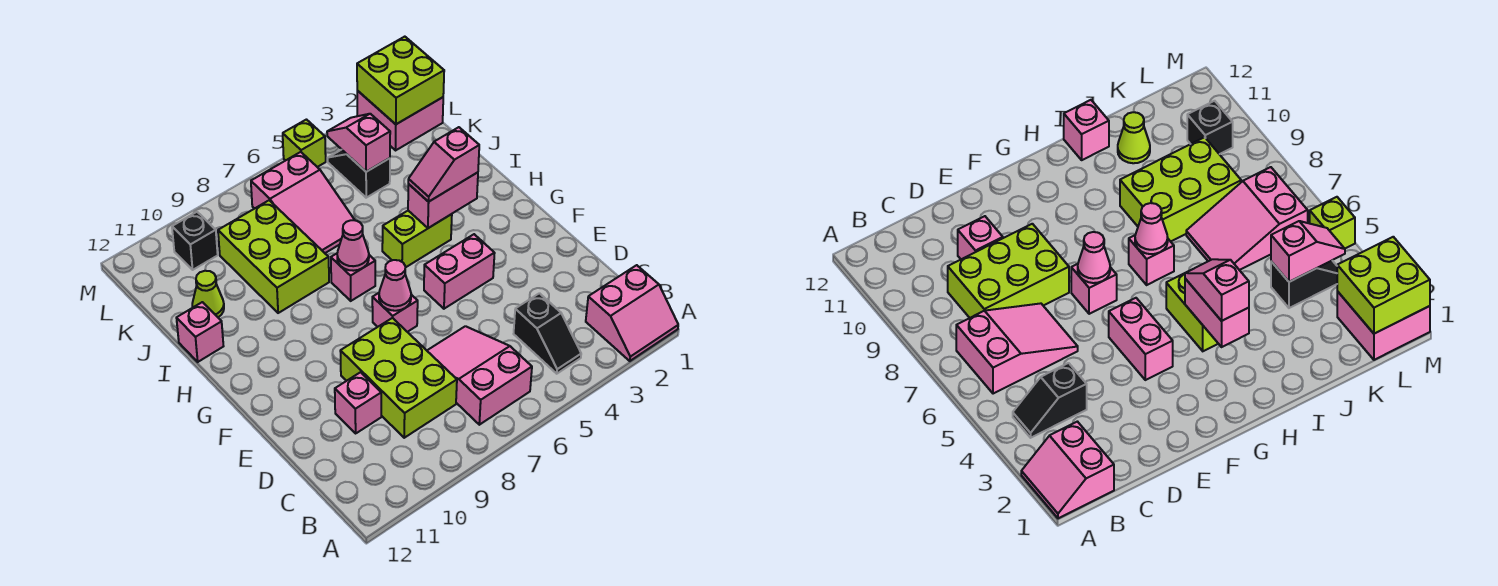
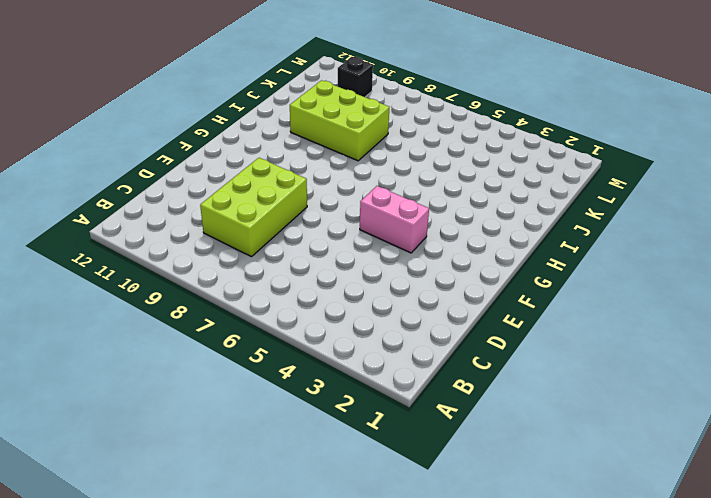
lime 2x3 brick [290,80,389,161] -> lime 2x3 brick turned to [218,200,329,313]
none -> pink 2x2 slope [586,265,678,361]
none -> black 1x2 slope [514,293,581,374]
none -> pink 2x3 slope [427,326,532,425]

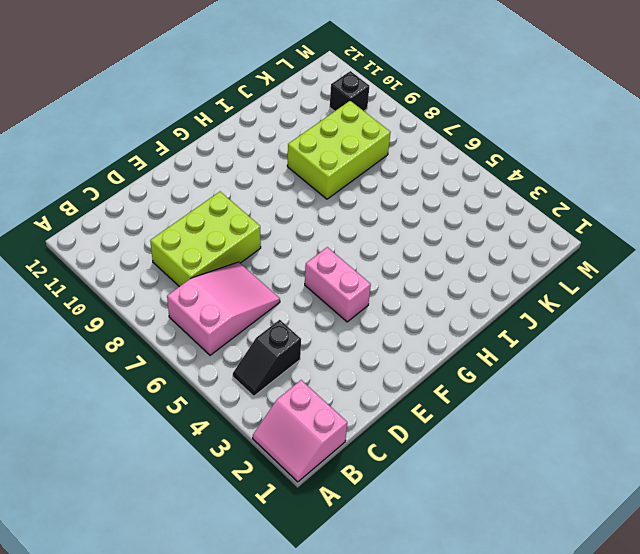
none -> pink 1x1 brick [335,372,381,433]
none -> pink 1x1 brick [372,293,418,332]
none -> lime 1x2 brick [382,211,452,268]

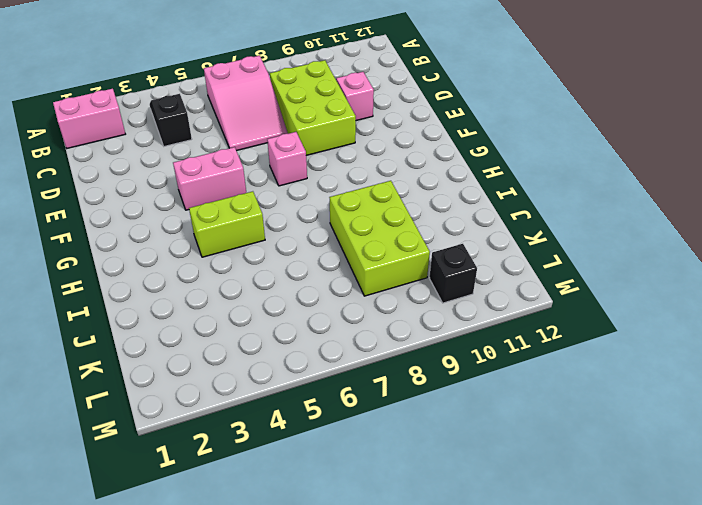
none -> pink 1x1 brick [331,254,375,301]
none -> pink 1x1 brick [177,302,223,362]
none -> pink 2x3 slope [251,152,354,253]

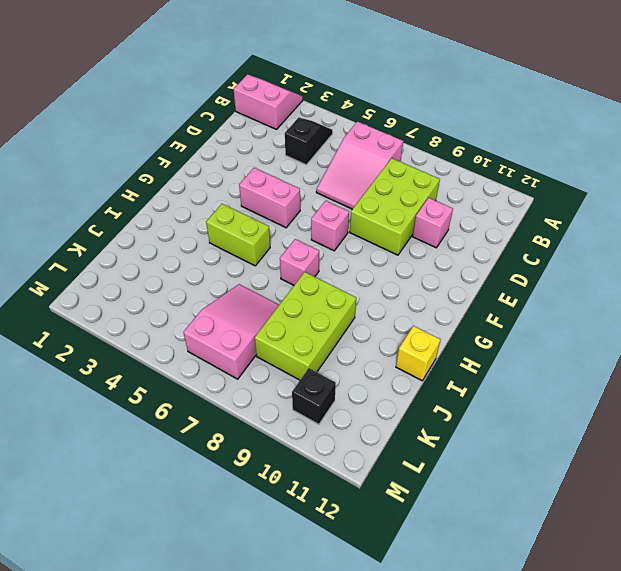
yellow 1x1 brick [396,326,441,381] -> pink 1x1 brick [177,302,223,362]
none -> lime 1x1 cone [192,271,224,317]
none -> black 1x2 slope [328,150,390,198]
none -> pink 2x2 brick [357,91,443,150]

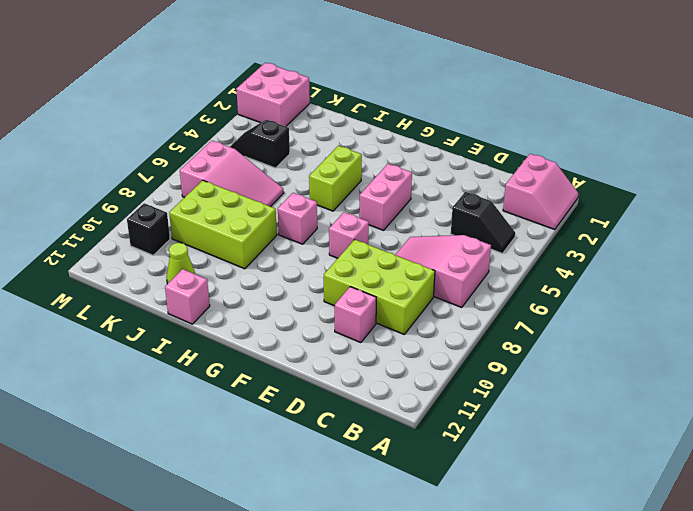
none -> lime 1x1 brick [283,120,326,167]
none -> pink 1x1 cone [379,260,411,311]
none -> pink 1x2 brick [408,172,478,228]

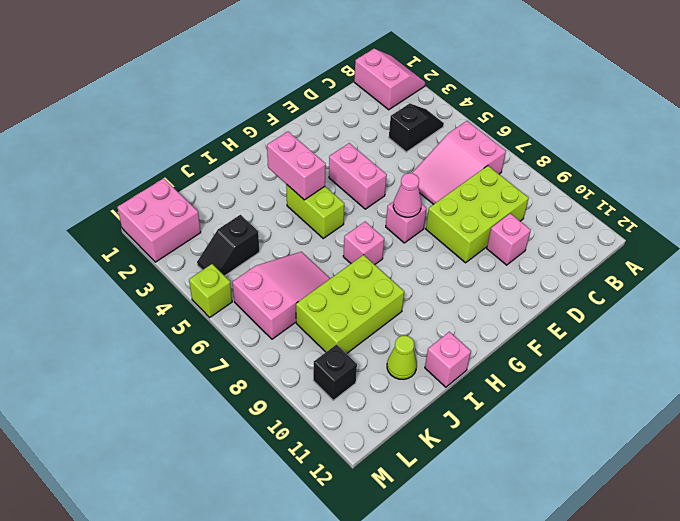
none -> pink 1x1 cone [337,220,369,271]
none -> pink 1x2 slope [327,114,390,172]
none -> lime 2x2 brick [357,37,444,124]

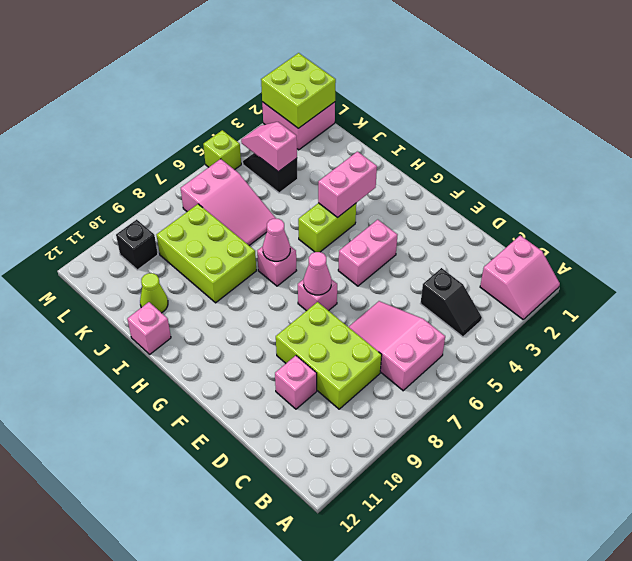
none -> pink 1x2 slope [408,127,479,202]

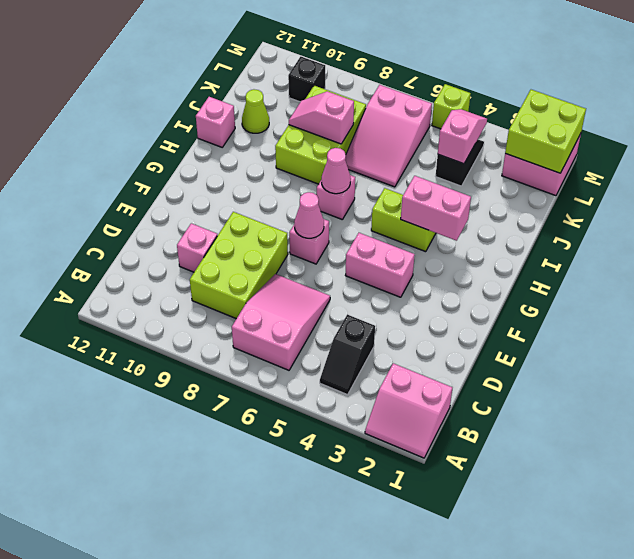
pink 1x2 slope [289,91,354,144] -> pink 1x2 slope moved to [408,127,479,202]

